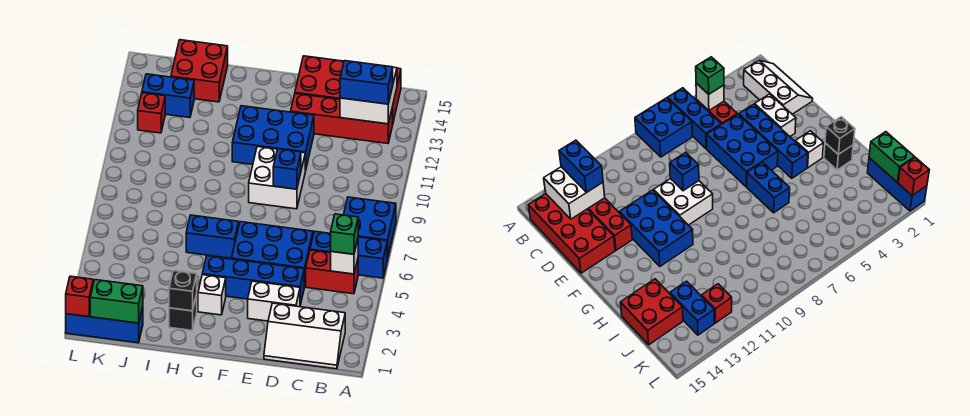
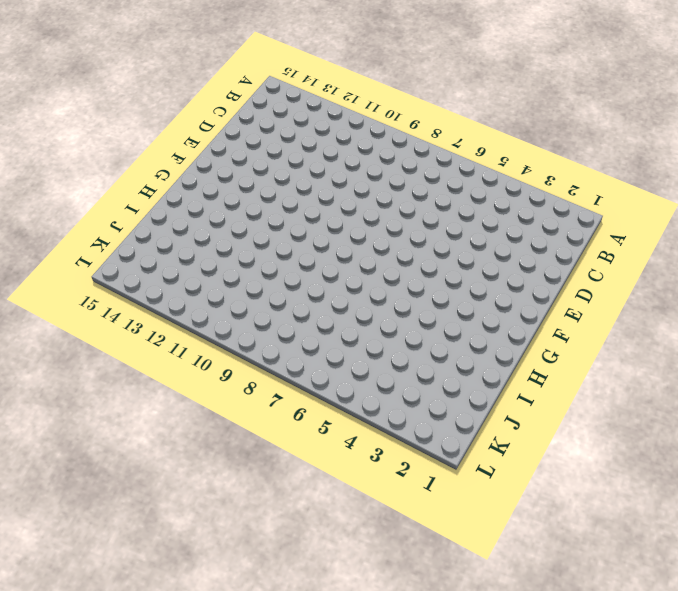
none -> blue 1x3 brick [310,231,387,278]
none -> blue 2x2 brick [344,197,396,259]
none -> white 2x3 slope [264,303,345,369]

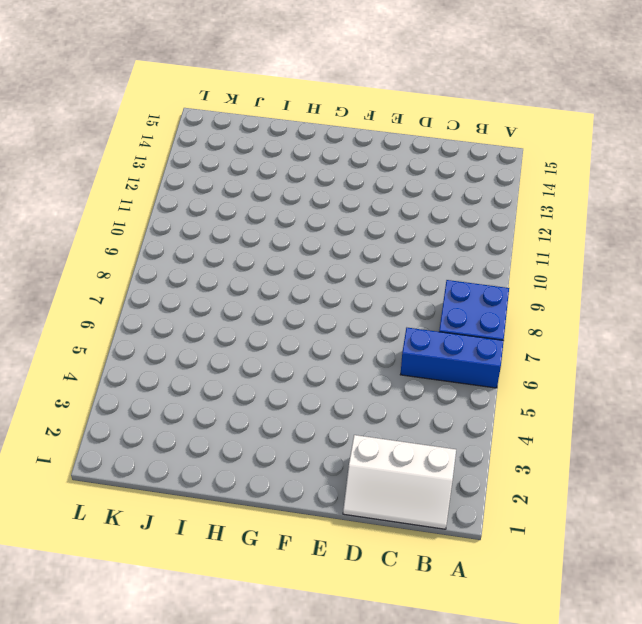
none -> red 1x2 brick [306,250,358,294]
none -> red 1x4 brick [291,94,393,144]
none -> red 2x4 brick [295,56,401,122]

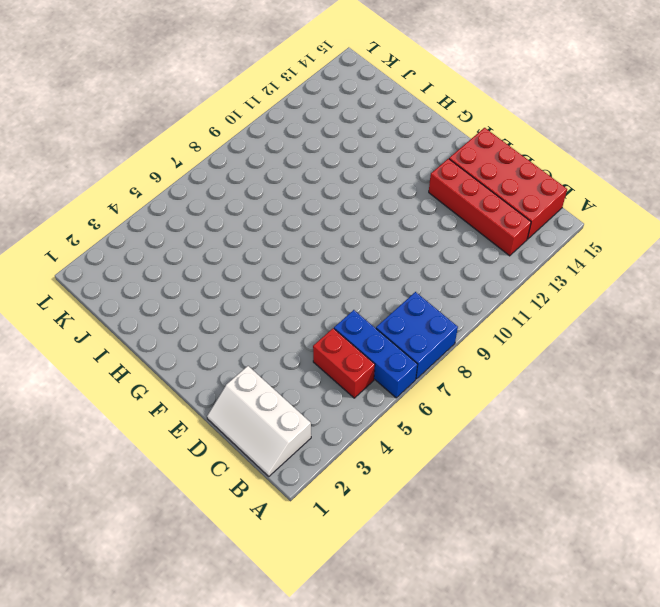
none -> white 1x2 brick [248,281,300,321]
none -> blue 1x4 brick [202,256,304,305]
none -> blue 2x3 brick [231,222,313,287]

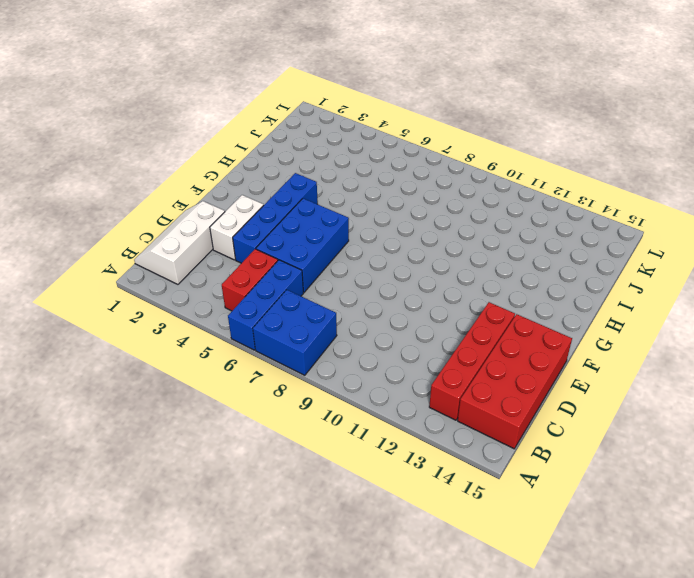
none -> white 2x2 brick [249,147,305,209]
none -> blue 2x3 brick [232,106,314,171]
none -> white 1x1 brick [198,275,226,315]

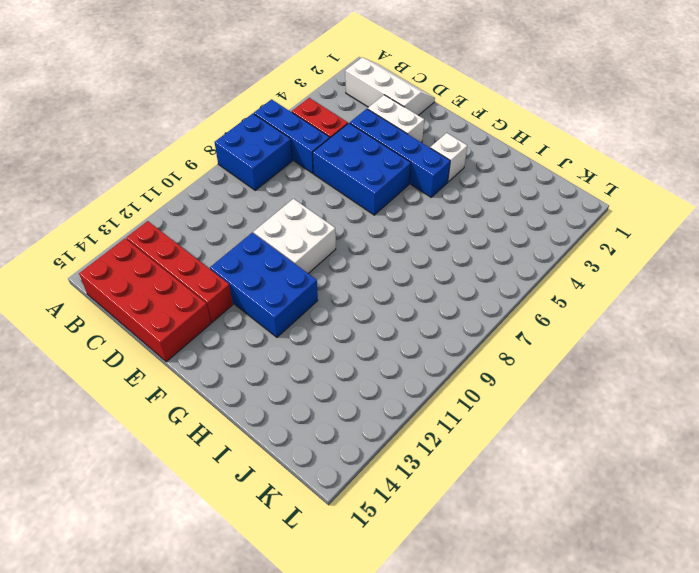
none -> blue 1x2 brick [186,215,239,258]
none -> black 1x1 brick [169,295,197,330]
none -> red 2x2 brick [171,40,228,102]

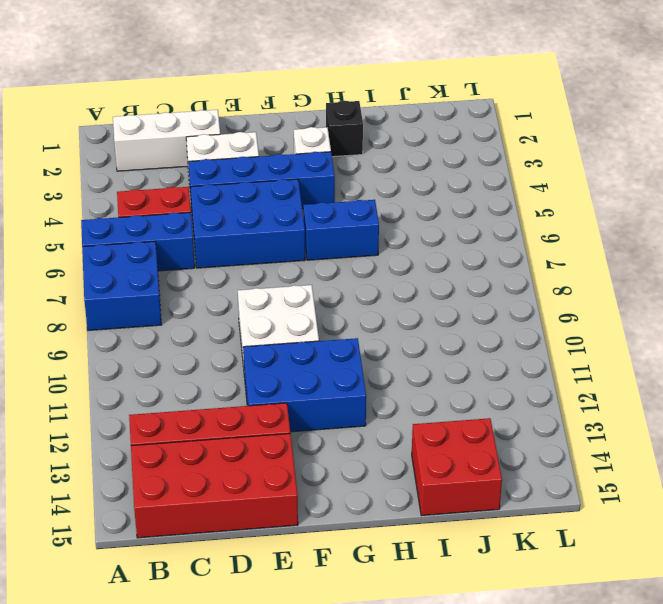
none -> blue 1x3 brick [66,307,143,343]
none -> blue 1x2 brick [142,74,194,118]
none -> red 1x1 brick [138,93,165,133]

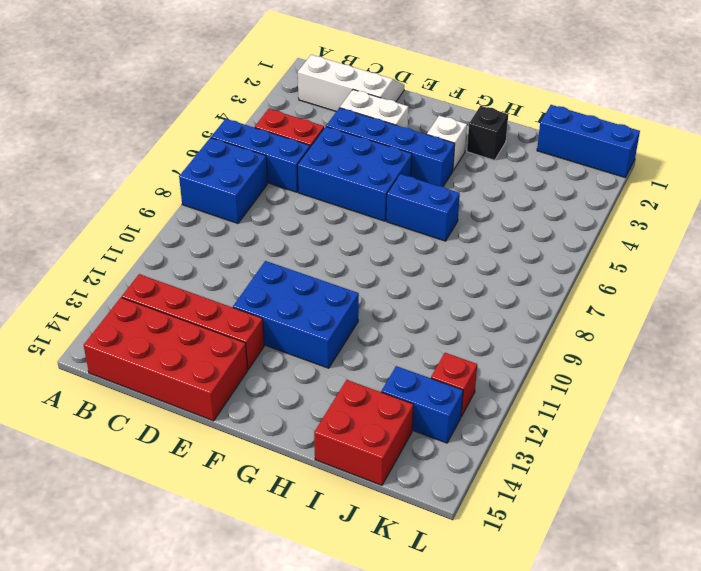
none -> white 2x2 brick [249,147,305,209]
none -> white 1x1 brick [331,240,358,274]
none -> white 2x2 brick [340,67,397,124]

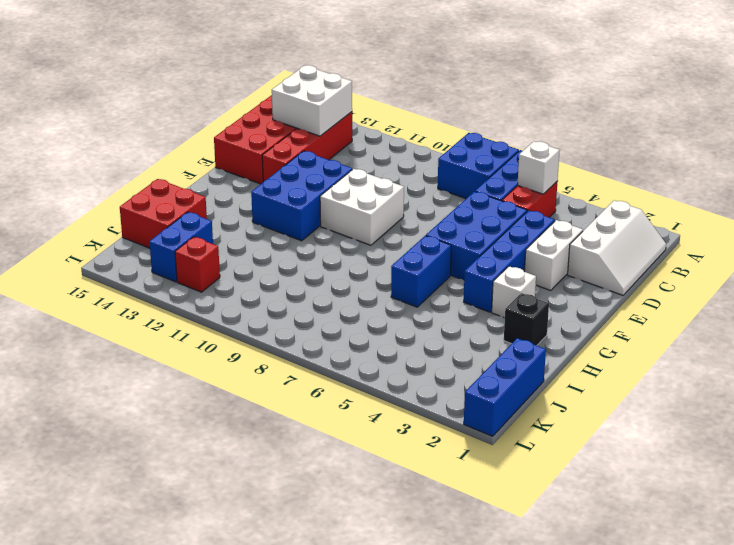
none -> blue 1x1 brick [273,149,301,189]
none -> black 1x1 brick [169,271,197,311]
none -> green 1x2 brick [90,280,143,323]

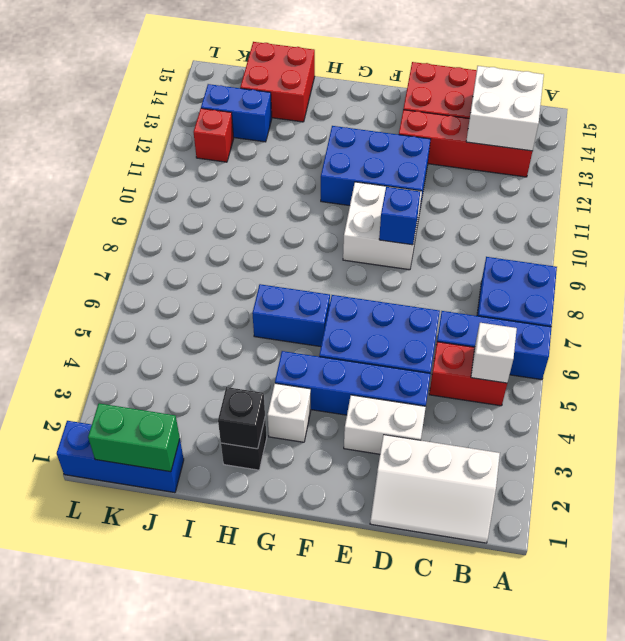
none -> red 1x1 brick [66,276,93,317]
none -> green 1x1 brick [331,214,358,254]
none -> blue 1x2 brick [340,61,393,104]

